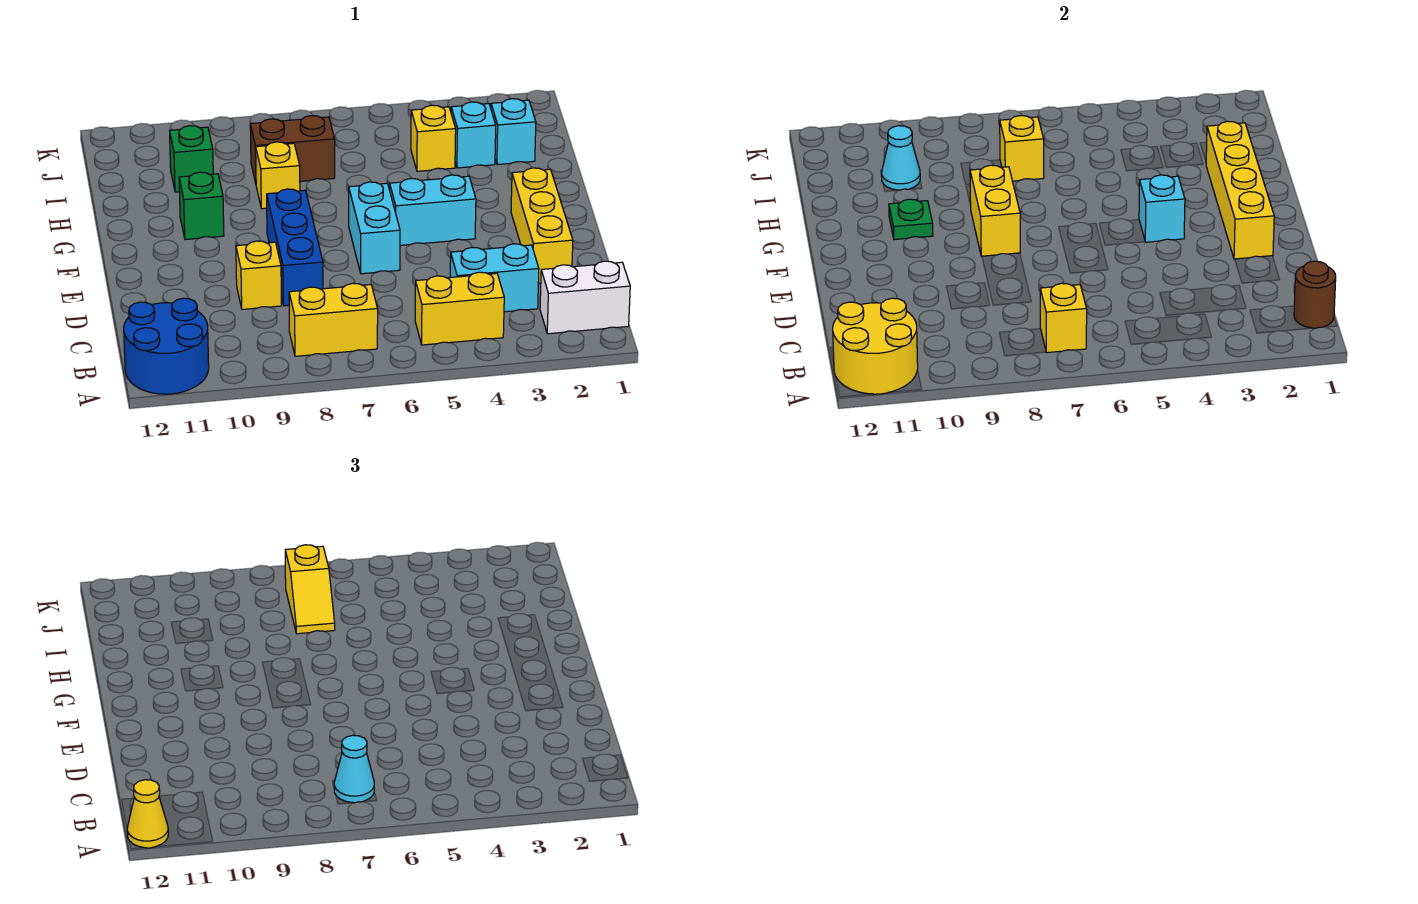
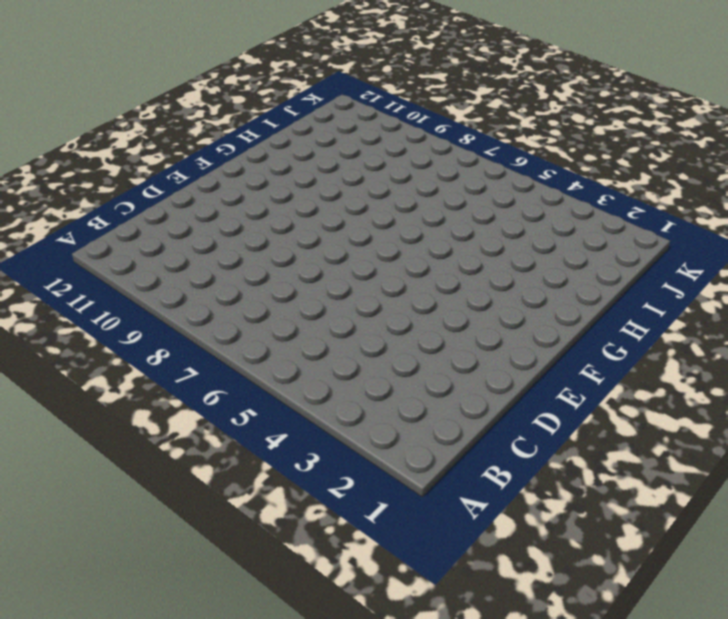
none -> blue 2x2 round brick [124,298,209,394]
none -> white 1x2 brick [540,261,630,334]
none -> yellow 1x2 brick [415,272,504,345]

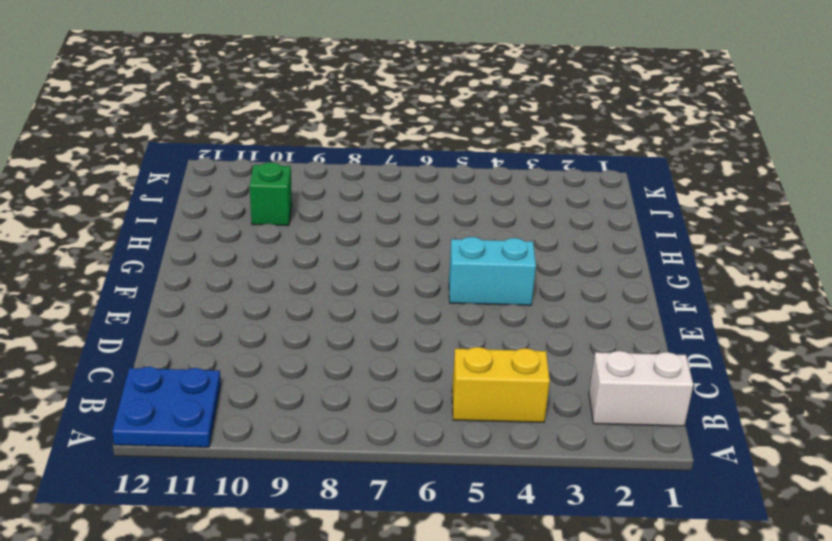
blue 2x2 plate [112,367,221,447] -> blue 2x2 round brick [124,298,209,394]
none -> yellow 1x2 brick [289,283,378,356]
none -> cyan 1x2 brick [450,244,539,312]
none -> yellow 1x3 brick [511,168,573,283]

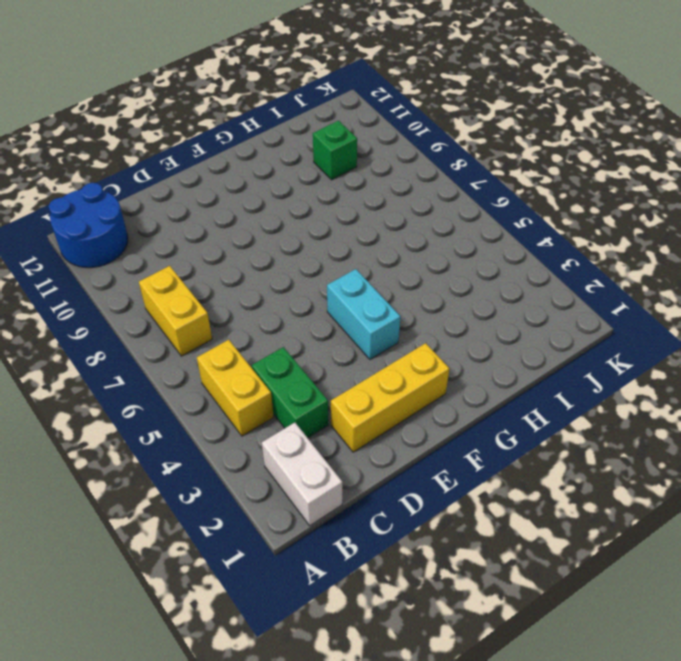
green 1x2 brick [252,347,328,438] -> cyan 1x2 brick [450,244,539,312]
none -> blue 1x3 brick [267,189,323,306]
none -> yellow 1x1 brick [236,241,281,309]
none -> cyan 1x2 brick [349,182,400,274]

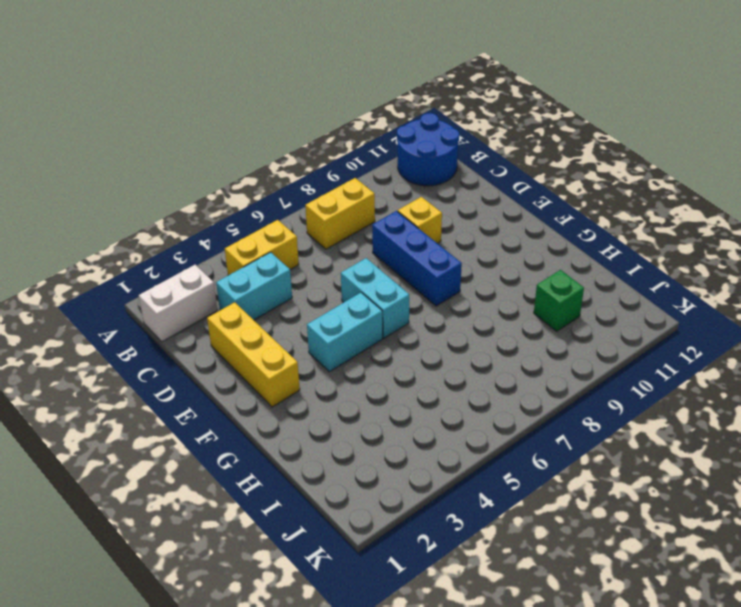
none -> green 1x1 brick [179,172,224,240]
none -> yellow 1x1 brick [256,142,300,209]
none -> cyan 1x1 brick [491,99,536,165]

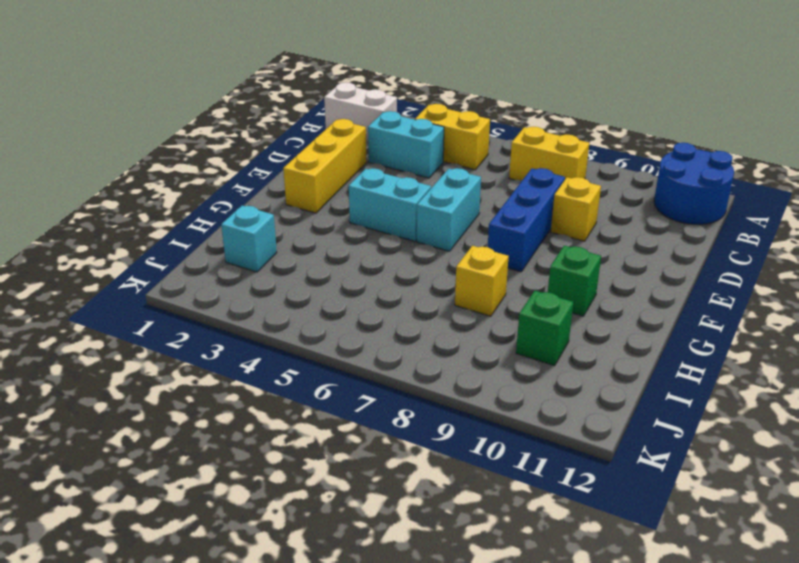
none -> cyan 1x1 brick [451,102,496,168]
none -> yellow 1x1 brick [411,105,456,171]
none -> brown 1x2 brick [250,116,335,183]

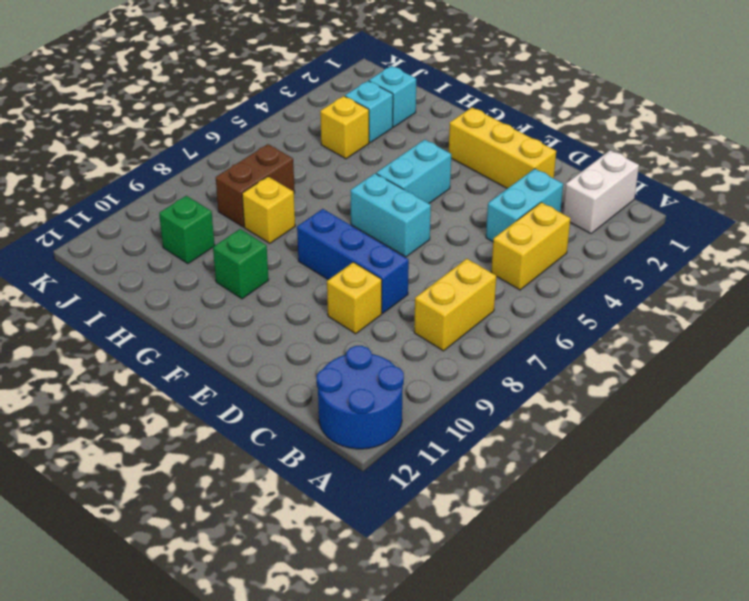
none -> yellow 2x2 round brick [833,298,918,394]
none -> brown 1x1 round brick [1294,261,1336,328]
none -> yellow 1x1 brick [1040,283,1087,353]

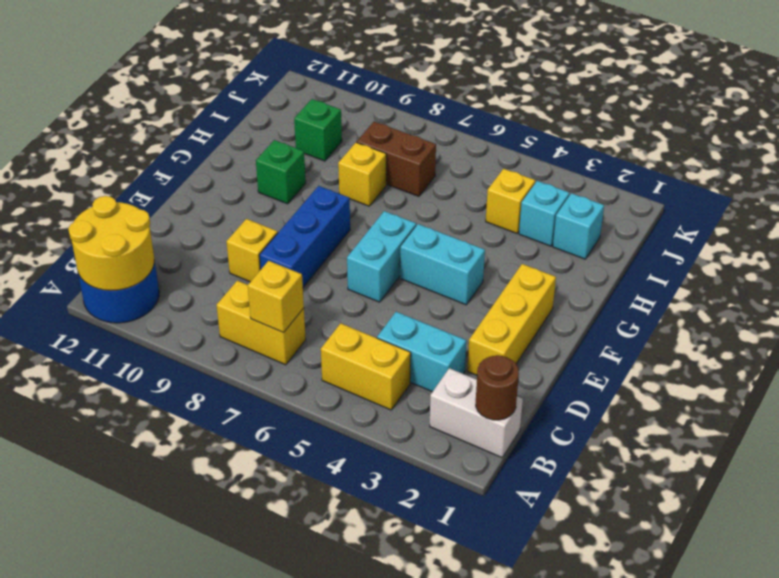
none -> yellow 1x4 brick [1206,121,1274,259]
none -> cyan 1x1 brick [1139,175,1185,242]
none -> yellow 1x2 brick [970,165,1020,256]

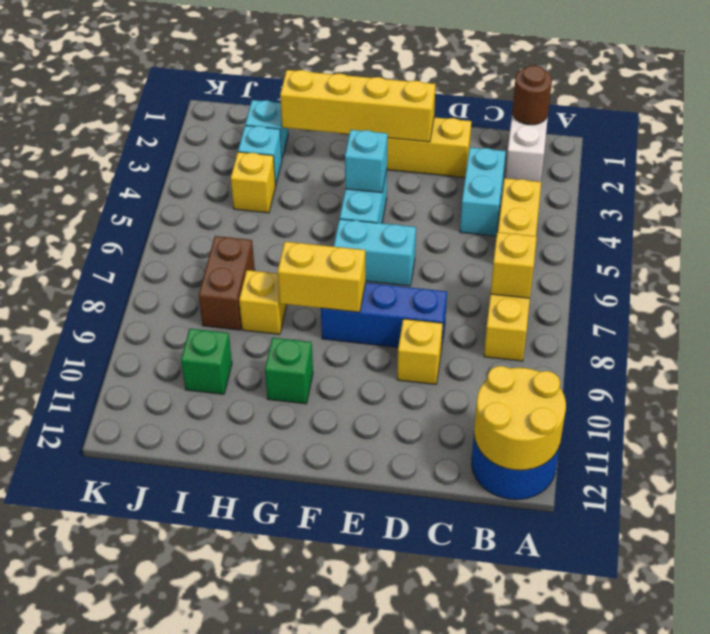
none -> green 1x1 plate [889,199,933,240]
none -> yellow 1x1 brick [1000,116,1044,181]
none -> cyan 1x1 cone [882,126,920,190]

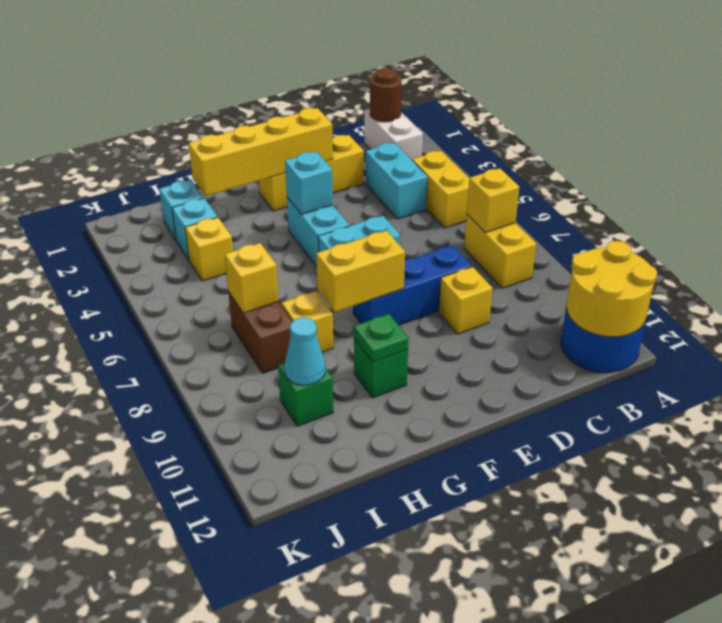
none -> yellow 1x1 cone [127,780,168,848]
none -> cyan 1x1 cone [334,735,374,803]
none -> yellow 1x2 slope [285,545,335,634]

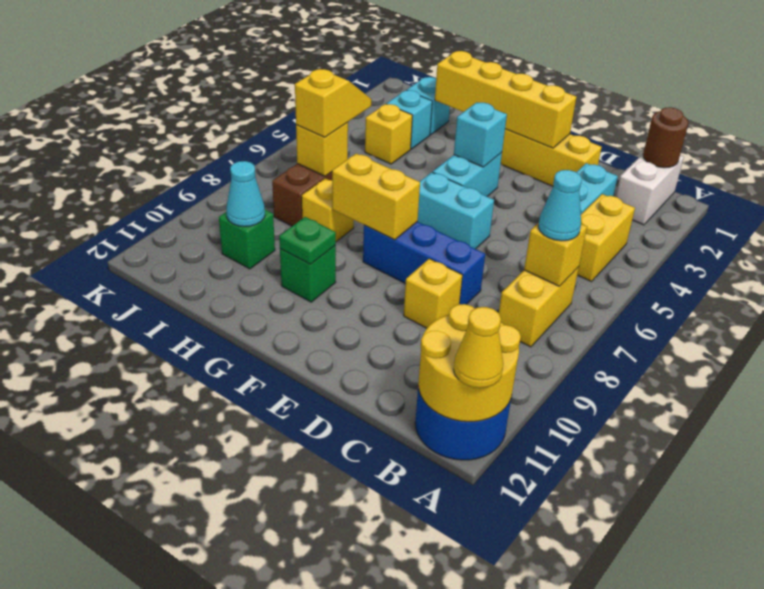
yellow 1x2 slope [295,69,371,137] -> yellow 1x2 slope turned to [285,545,335,634]

